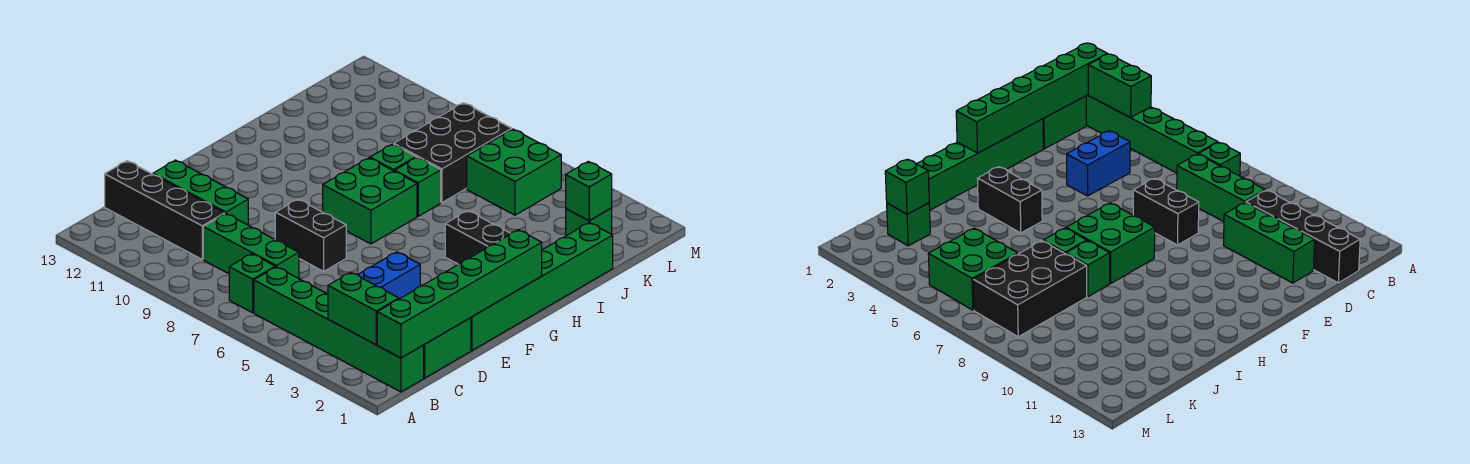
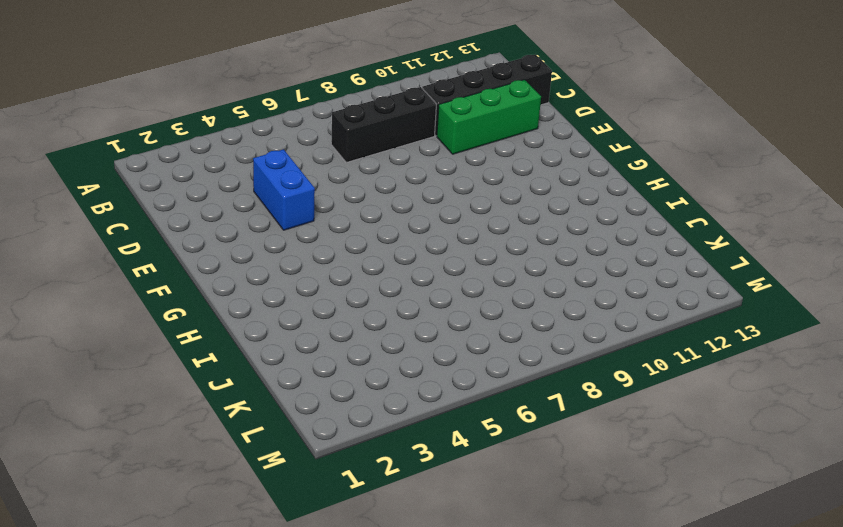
black 1x3 brick [331,87,436,162] -> green 1x3 brick [203,214,299,279]
none -> green 1x6 brick [254,267,424,392]
none -> green 1x1 brick [229,254,275,313]
none -> green 1x2 brick [424,318,471,378]

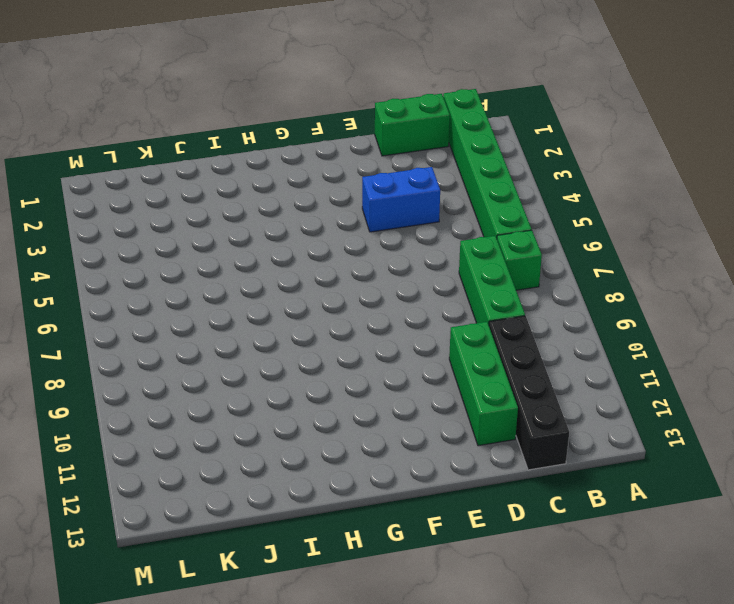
none -> green 1x6 brick [471,223,613,351]
none -> black 1x2 brick [275,199,346,271]
none -> green 2x2 brick [323,158,417,244]

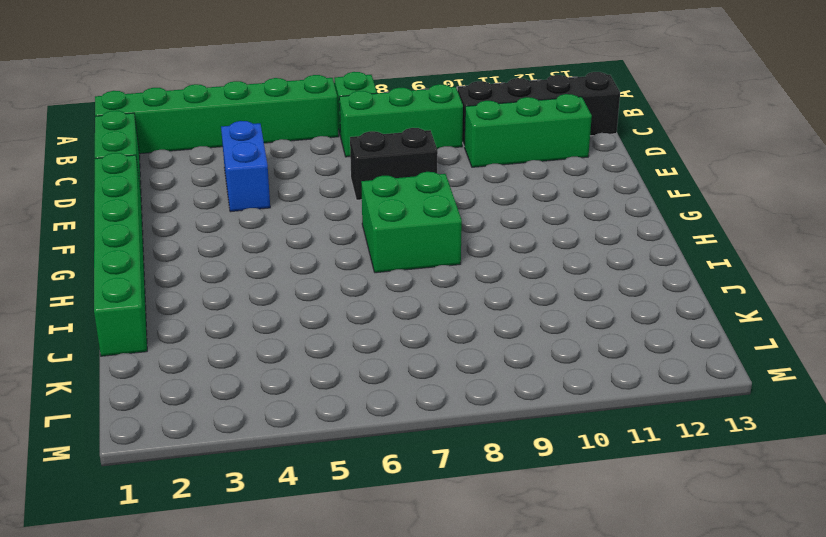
none -> black 1x2 brick [445,211,510,264]
none -> green 1x1 brick [395,157,441,216]
none -> green 1x1 brick [370,144,416,171]

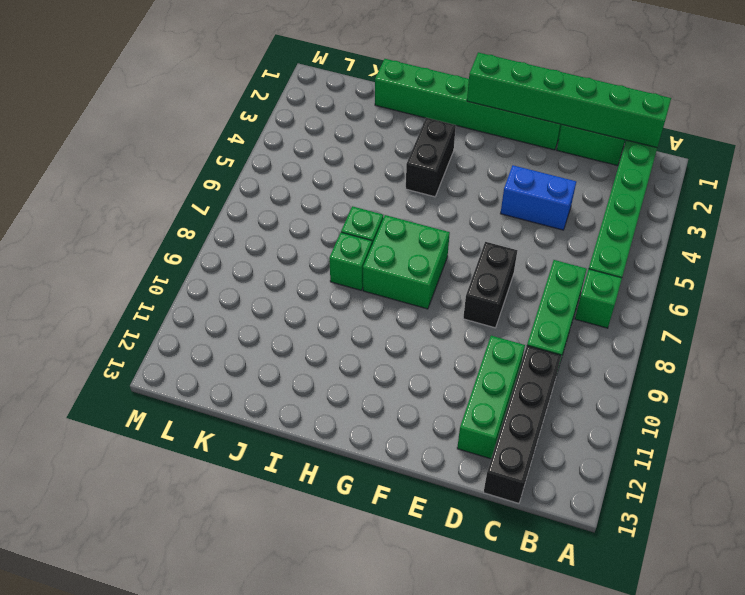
none -> black 2x3 brick [394,103,512,203]
none -> green 1x1 brick [566,208,612,236]
none -> green 2x2 brick [467,129,561,215]

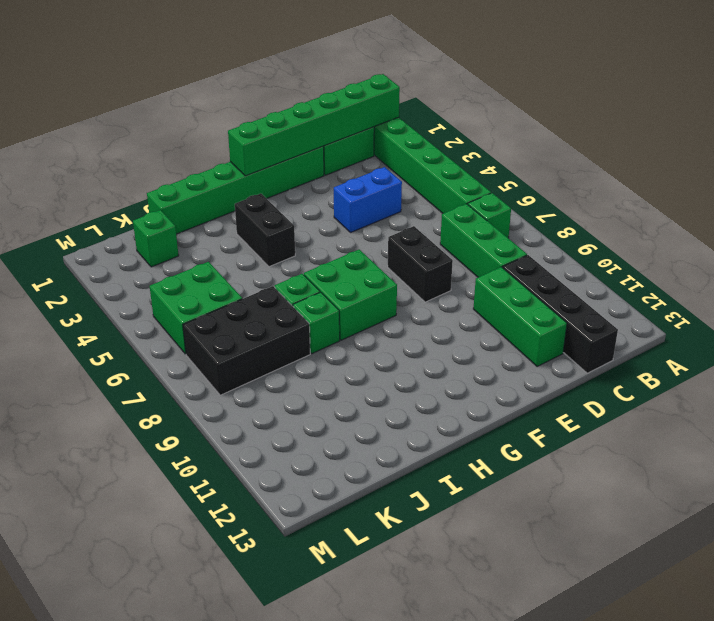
none -> green 1x2 brick [328,272,399,345]
none -> green 1x1 brick [566,162,612,221]

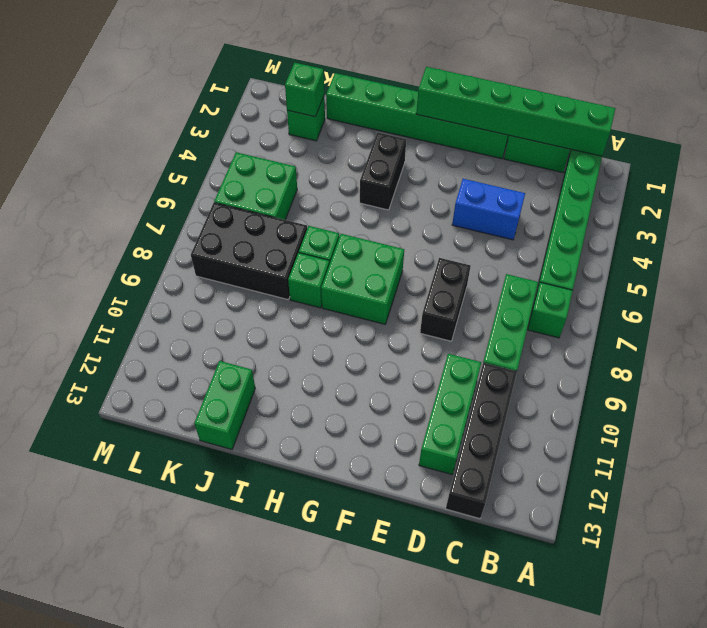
green 1x2 brick [194,361,255,449] -> green 1x2 brick moved to [328,272,399,345]

